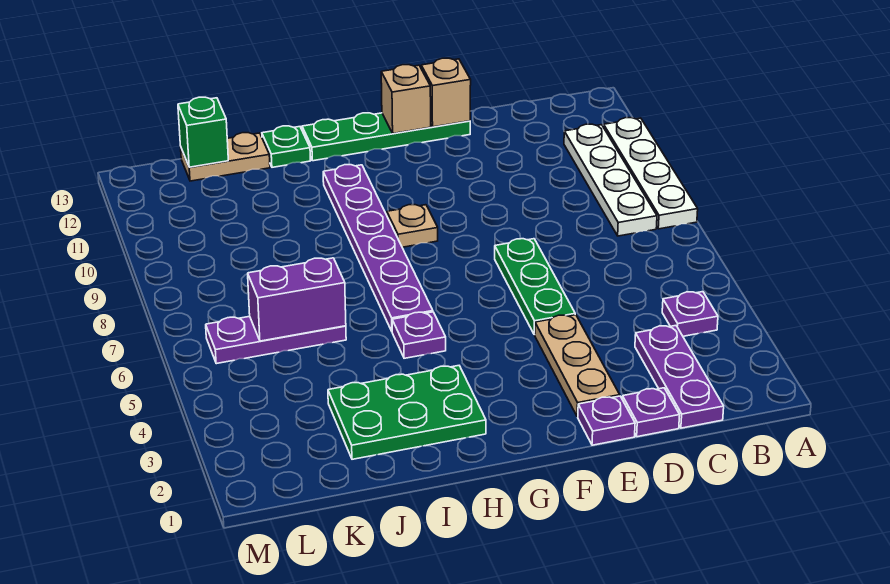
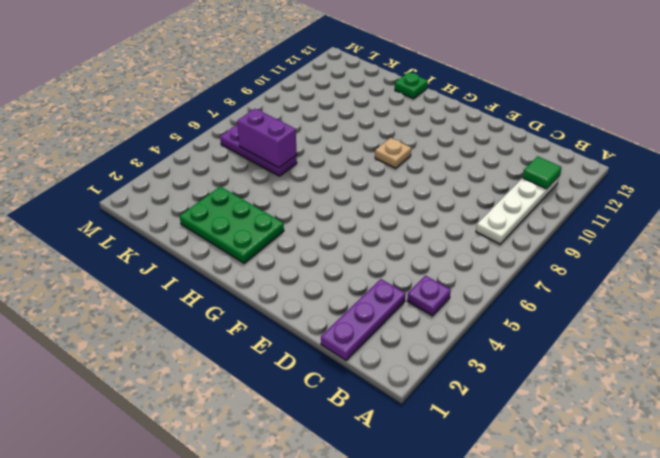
green 1x1 tile [523,156,561,189] -> none
none -> white 1x4 plate [604,118,698,229]
none -> purple 1x1 plate [622,388,680,437]
none -> purple 1x1 plate [578,396,635,445]

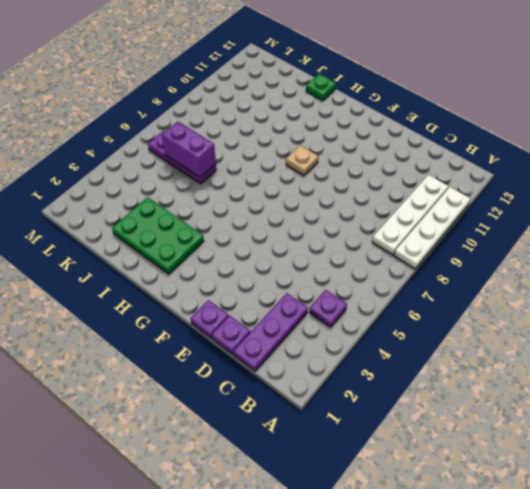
none -> tan 1x3 plate [535,315,620,417]
none -> green 1x3 plate [495,239,575,335]
none -> green 1x4 plate [302,113,470,161]

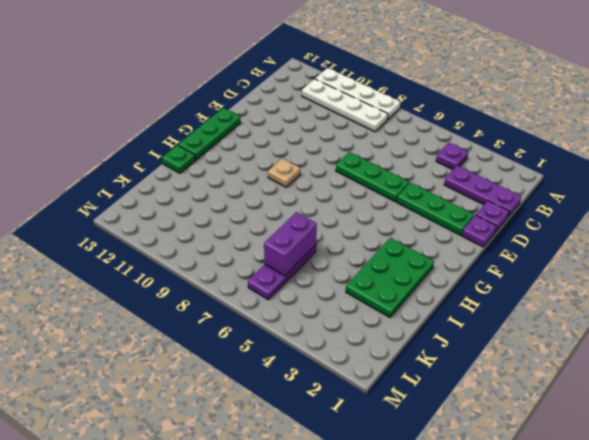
green 1x3 plate [397,183,474,235] -> tan 1x3 plate [535,315,620,417]
green 1x3 plate [178,108,241,160] -> green 1x4 plate [302,113,470,161]
none -> purple 1x1 plate [392,312,446,358]
none -> purple 1x6 plate [323,165,433,331]
none -> tan 1x2 plate [181,133,270,181]

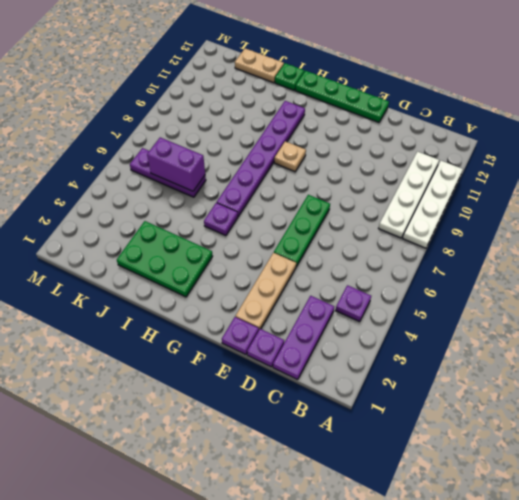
none -> tan 1x1 brick [421,58,471,127]
none -> tan 1x1 brick [381,65,431,133]
none -> green 1x1 brick [178,97,228,167]

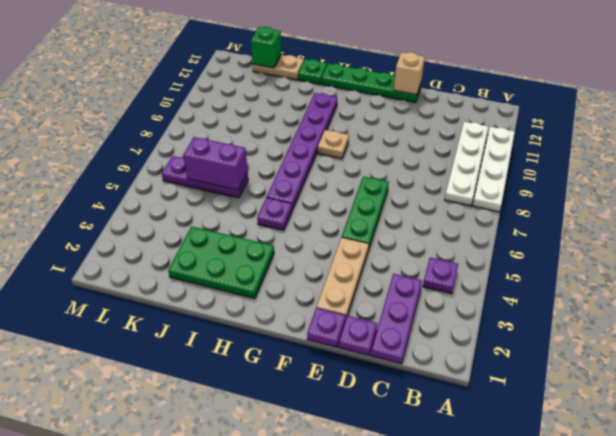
none -> tan 1x1 brick [381,65,431,133]

